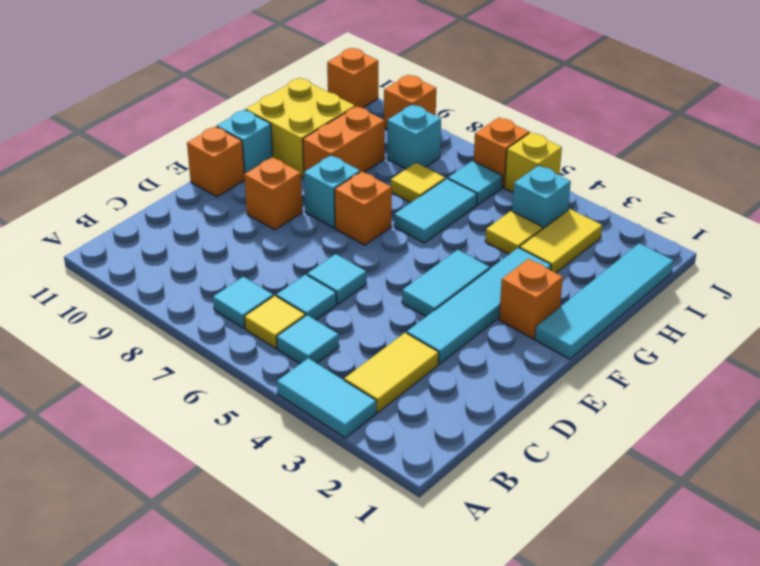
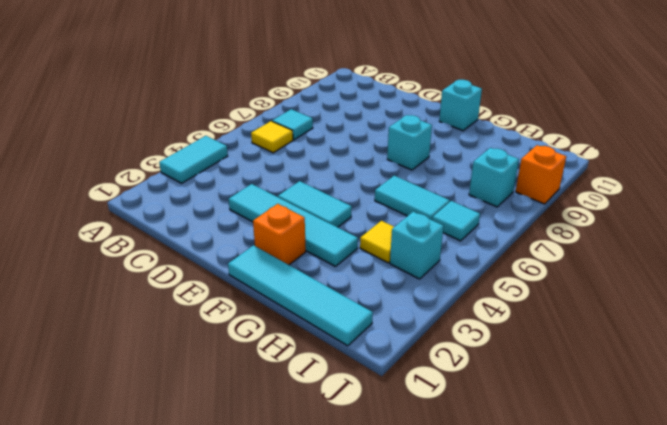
none -> yellow 1x2 tile [344,333,439,412]
none -> cyan 1x1 tile [277,315,339,364]
none -> cyan 1x1 tile [276,274,337,320]

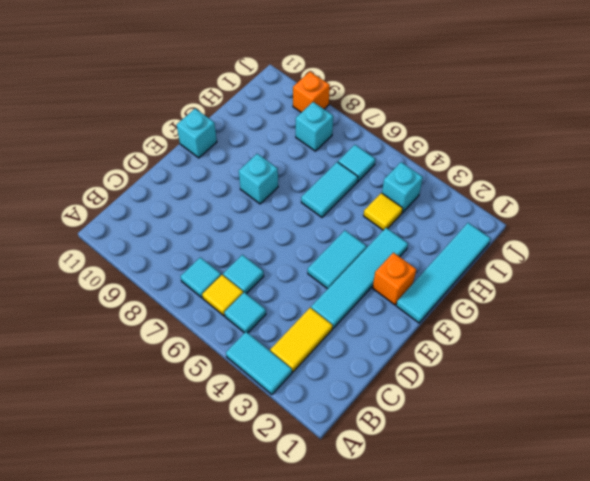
none -> cyan 1x1 tile [307,254,366,304]
none -> orange 1x1 brick [244,157,302,230]
none -> orange 1x1 brick [187,126,245,197]

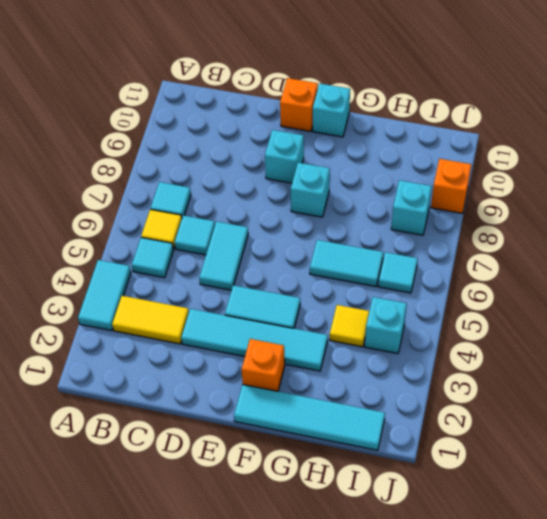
cyan 1x2 tile [199,222,248,290] -> cyan 1x1 tile [307,254,366,304]
cyan 1x1 brick [265,130,304,183] -> orange 1x1 brick [244,157,302,230]
none -> orange 1x1 brick [334,171,392,245]
none -> orange 1x2 brick [303,106,385,172]
none -> yellow 2x2 brick [246,78,355,177]

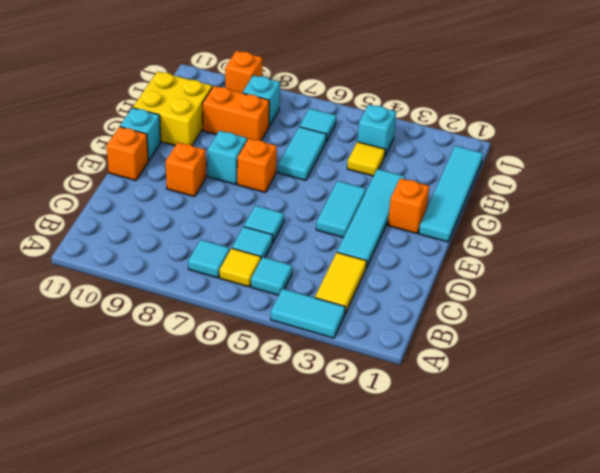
orange 1x2 brick [202,86,269,140] -> orange 1x2 brick turned to [303,106,385,172]
none -> yellow 1x2 tile [520,209,602,273]
none -> yellow 1x1 tile [391,163,445,203]
none -> yellow 1x1 brick [505,132,562,192]

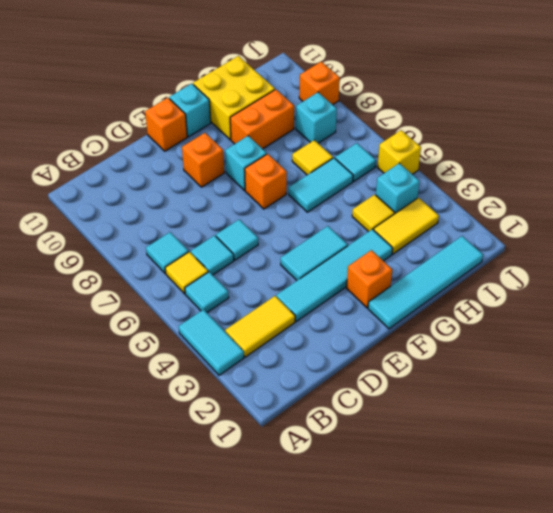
none -> orange 1x1 brick [474,117,529,187]
none -> orange 1x1 brick [327,48,378,108]

